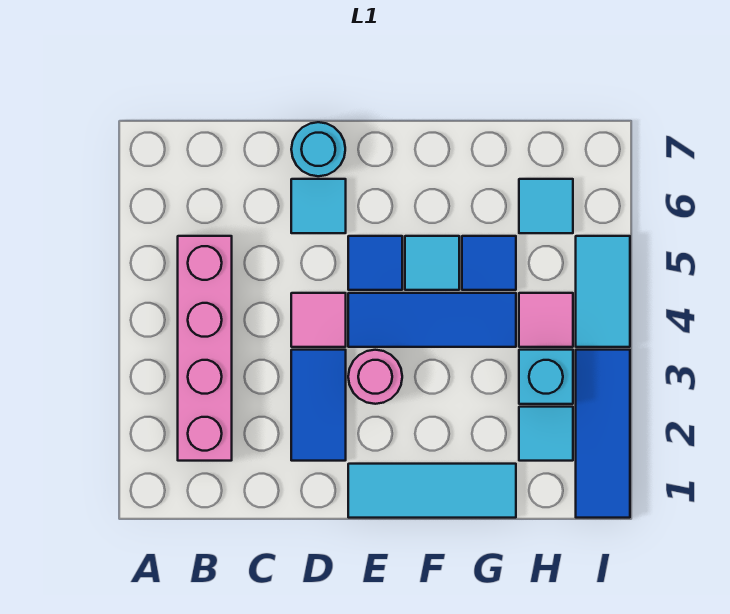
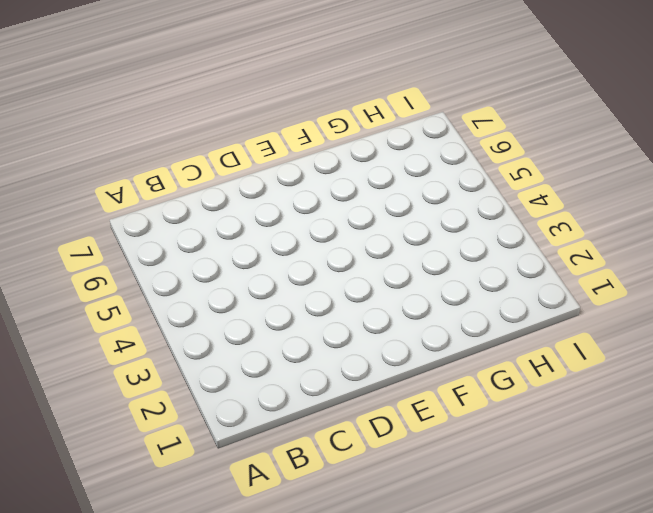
none -> pink 1x4 brick [178,236,232,461]
none -> blue 1x2 tile [291,350,346,461]
none -> pink 1x1 tile [291,293,346,347]

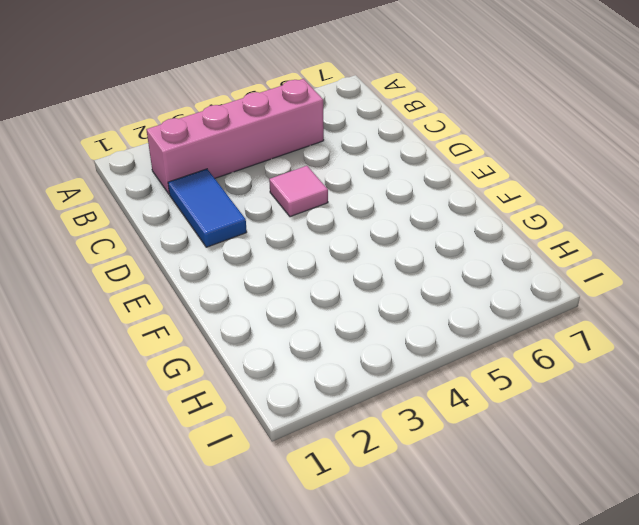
blue 1x2 tile [168,169,247,247] -> blue 1x2 tile turned to [291,350,346,461]
none -> cyan 1x1 tile [291,179,346,233]
none -> cyan 1x1 round brick [291,122,345,176]
none -> cyan 1x3 tile [348,464,516,518]

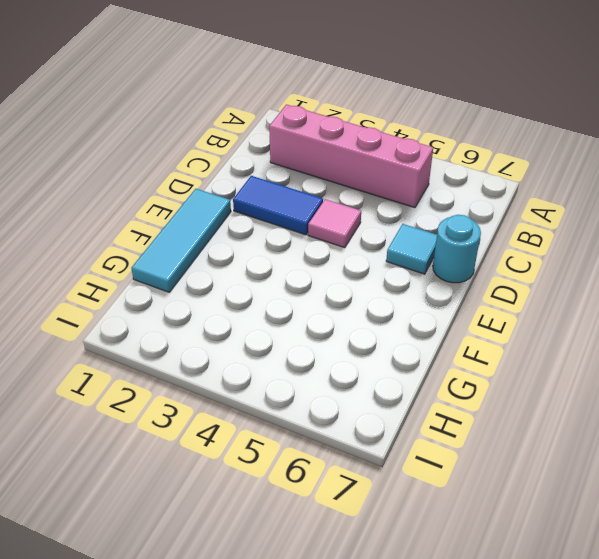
none -> pink 1x1 round brick [348,350,402,404]
none -> blue 1x3 tile [348,293,516,347]
none -> blue 1x1 tile [348,236,402,290]

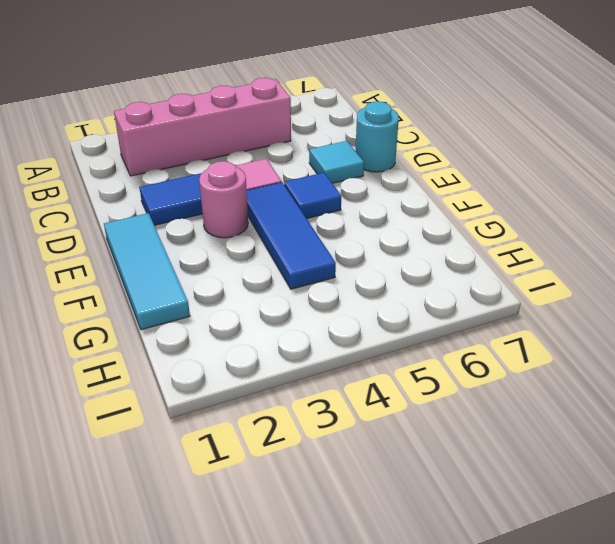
none -> cyan 1x1 tile [405,236,459,290]
none -> blue 1x1 tile [462,236,516,290]
none -> cyan 1x1 tile [519,407,573,461]

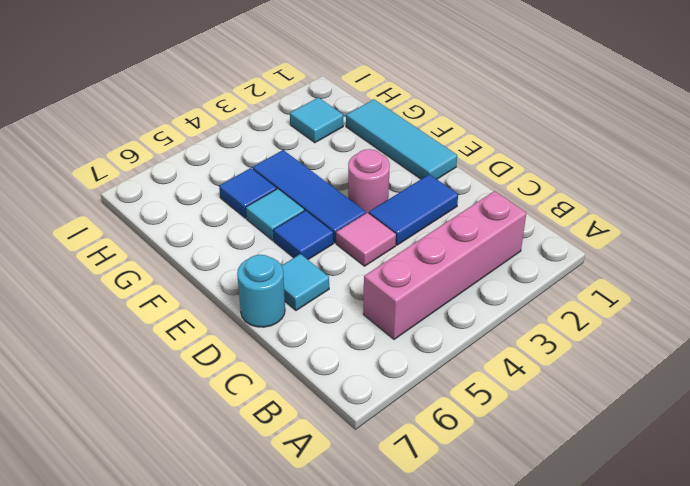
none -> cyan 1x1 brick [519,350,573,404]
none -> pink 1x1 tile [519,293,573,347]
none -> cyan 1x1 tile [519,179,573,233]

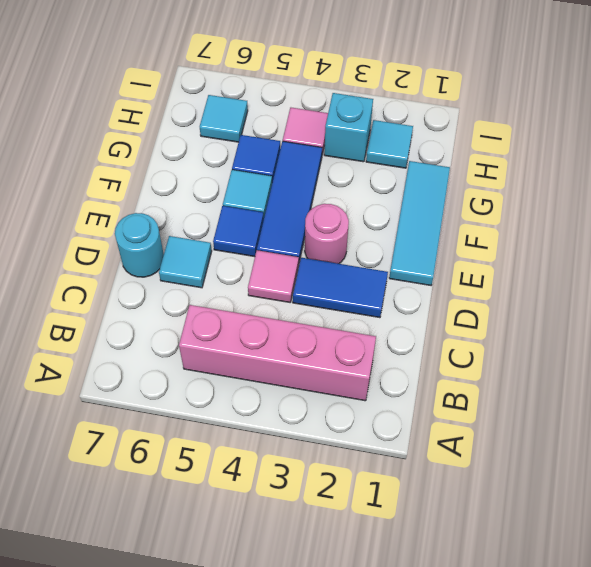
none -> blue 1x3 tile [576,350,630,518]
none -> cyan 1x2 tile [576,236,630,347]

